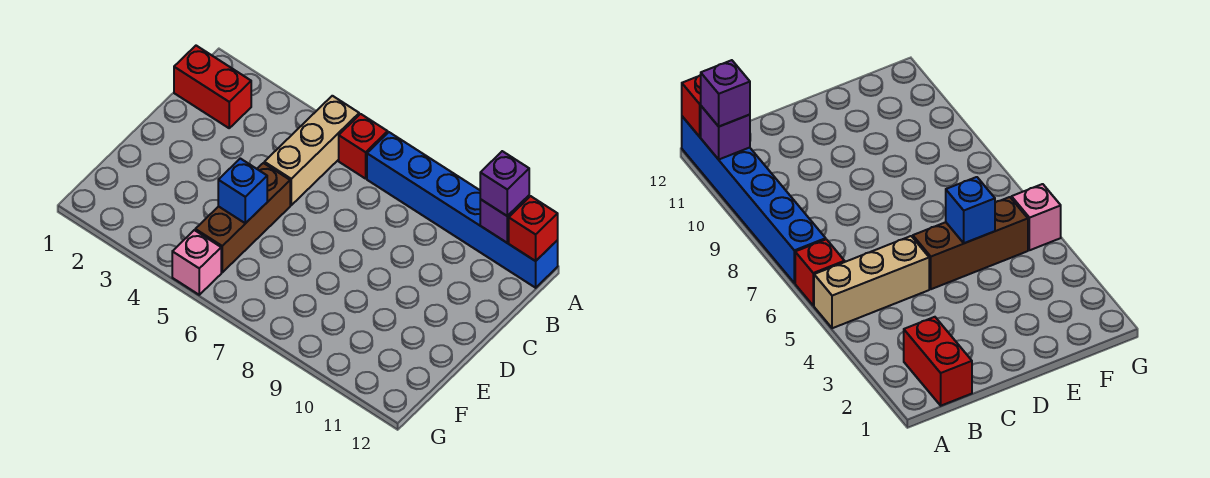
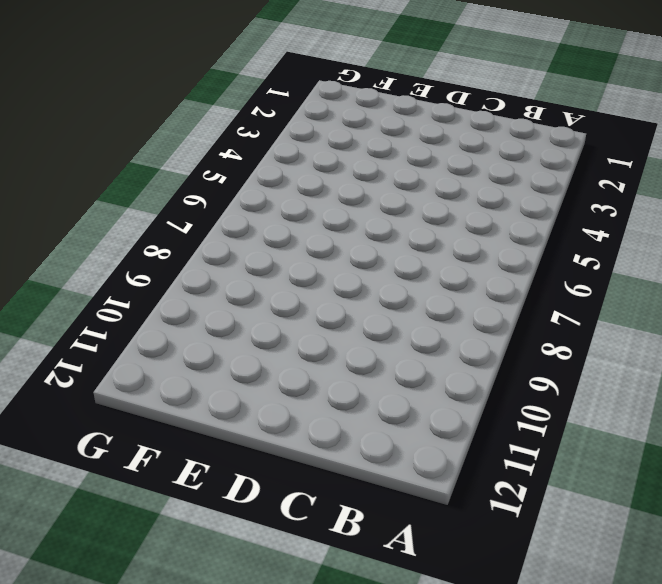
none -> tan 1x3 brick [264,96,359,205]
none -> red 1x1 brick [339,114,388,179]

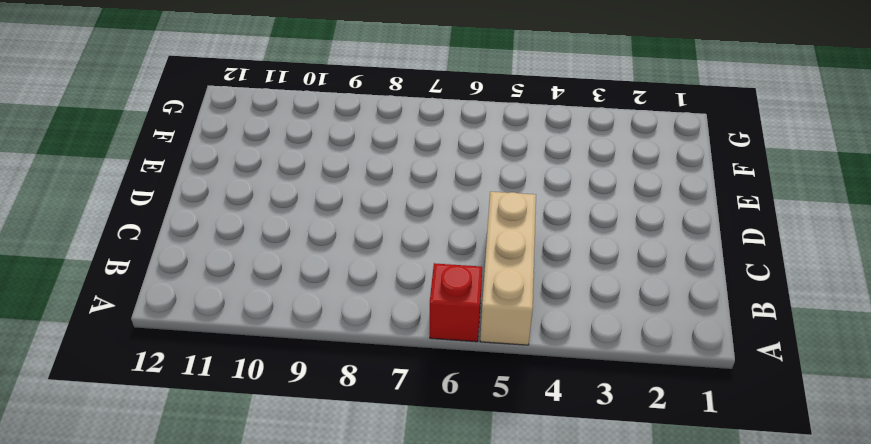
none -> blue 1x6 brick [367,132,558,288]
none -> red 1x2 brick [174,46,251,128]

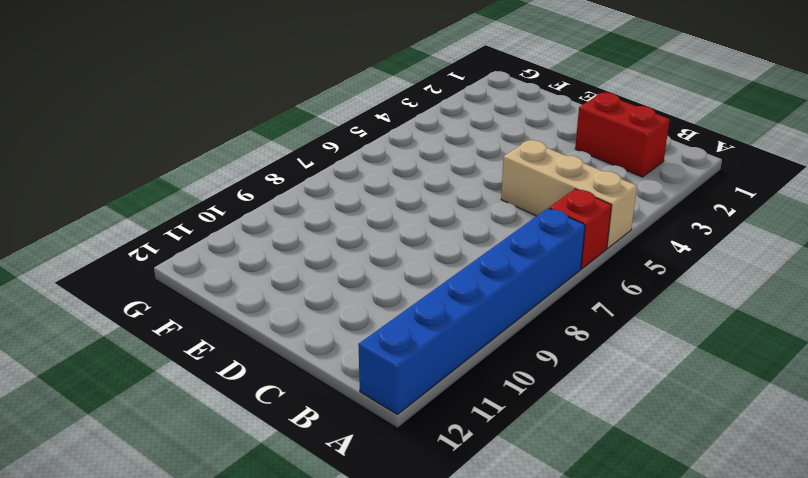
red 1x2 brick [575,93,670,177] -> red 1x2 brick turned to [174,46,251,128]
none -> brown 1x3 brick [195,163,290,272]
none -> pink 1x1 brick [172,230,221,295]

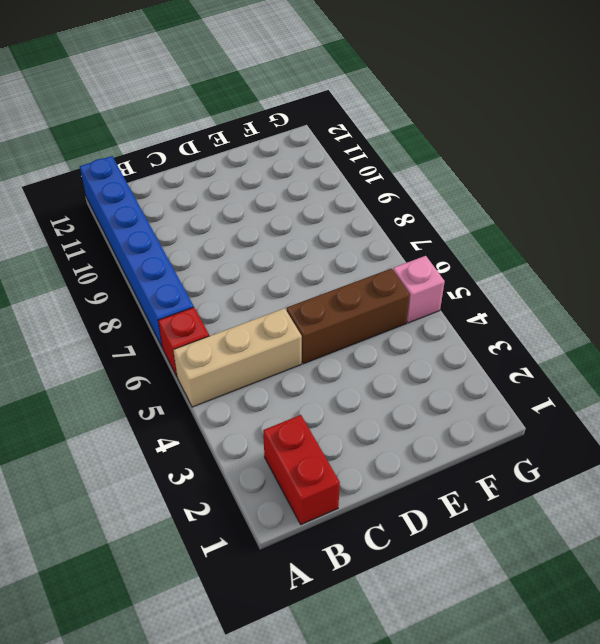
none -> purple 1x1 brick [480,196,529,243]
none -> red 1x1 brick [509,196,558,261]

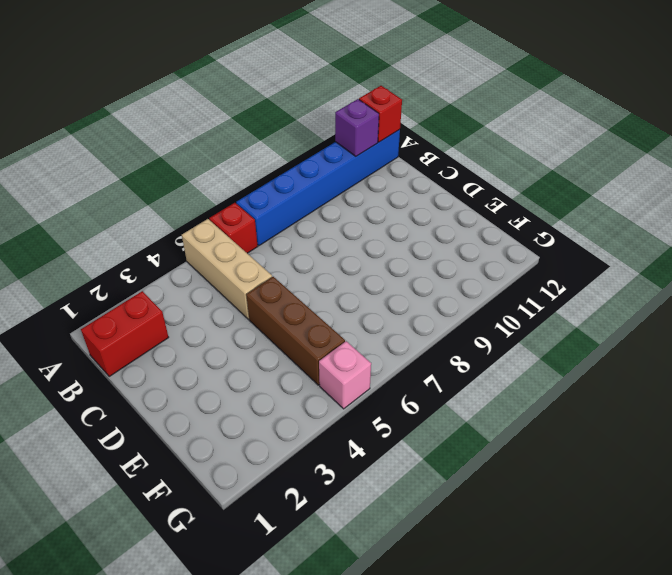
none -> blue 1x1 brick [218,158,267,223]
none -> purple 1x1 brick [480,151,529,216]

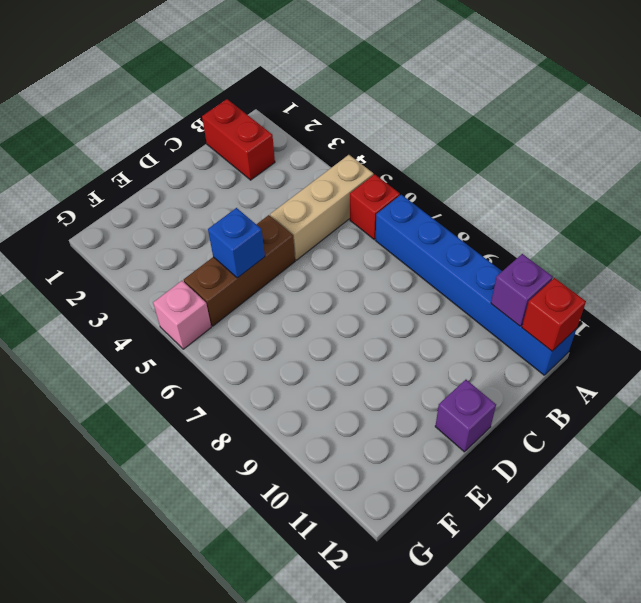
purple 1x1 brick [435,380,496,452] -> purple 1x1 brick moved to [480,151,529,216]

